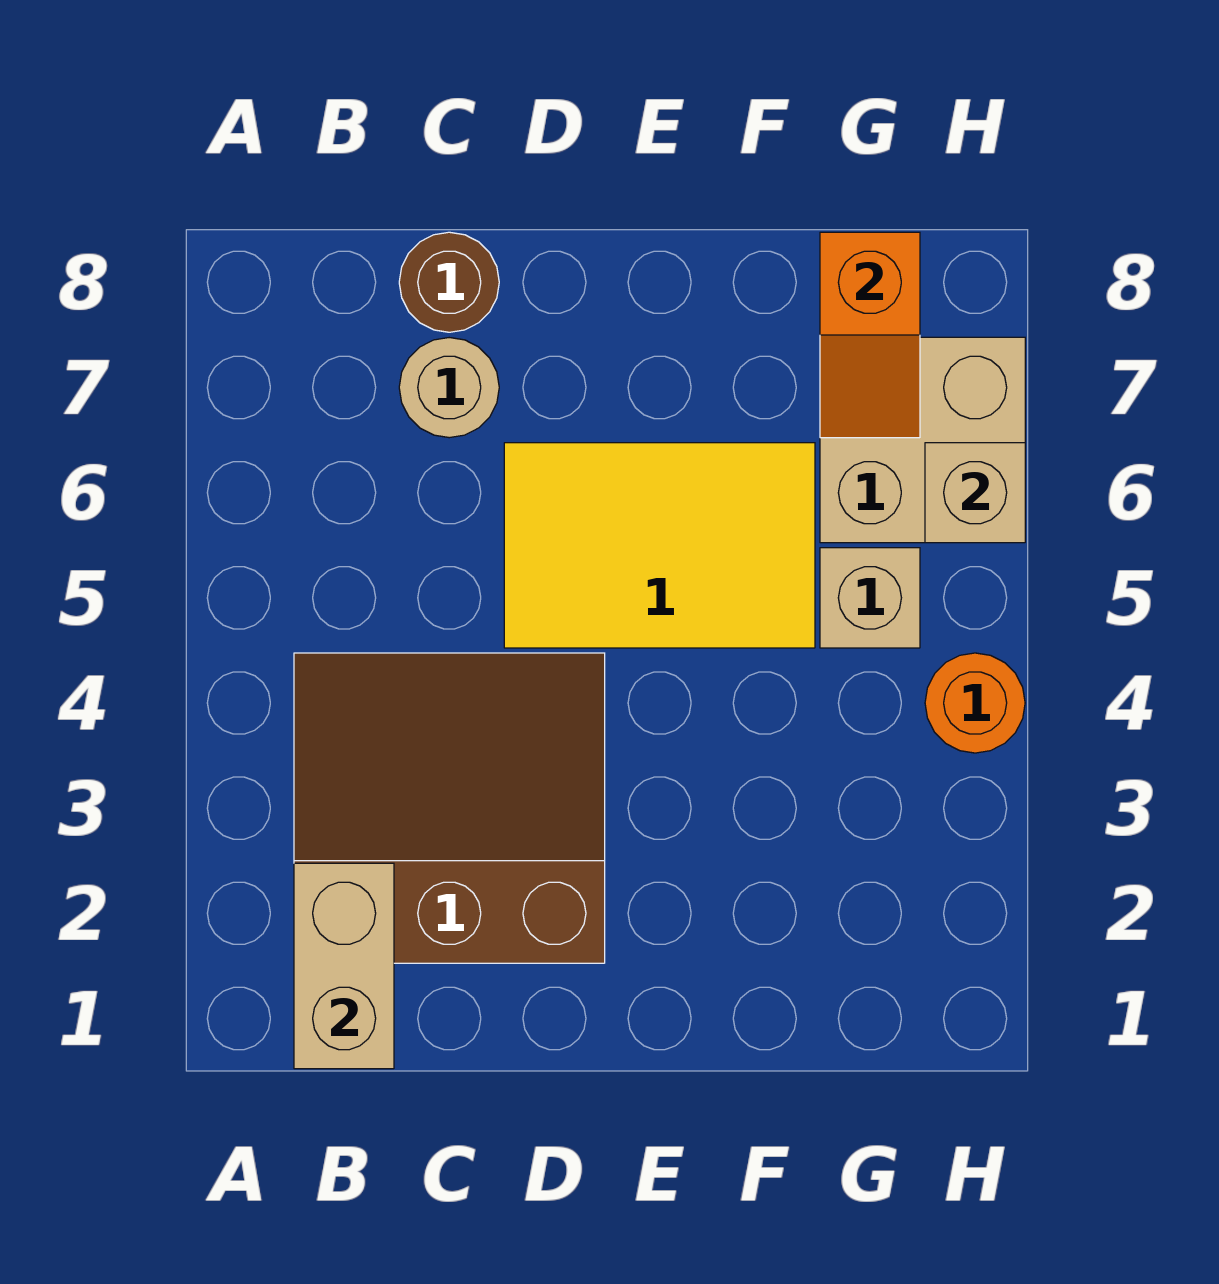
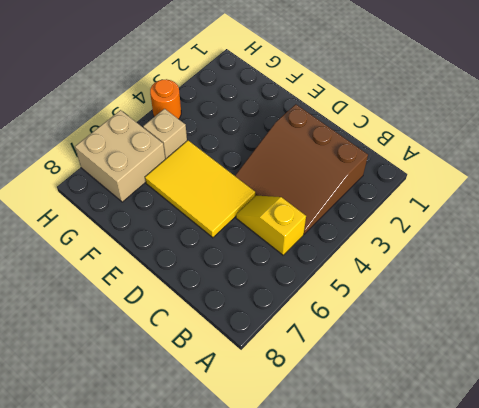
yellow 1x2 slope [236,196,306,255] -> none
none -> tan 1x1 round brick [399,338,499,438]
none -> brown 1x1 round brick [399,232,499,332]

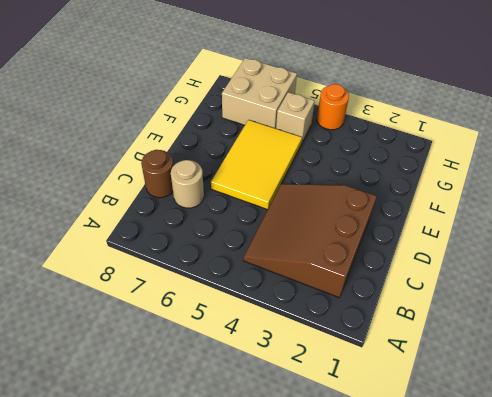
none -> tan 1x2 brick [294,863,394,1069]
none -> orange 1x2 slope [820,232,920,438]

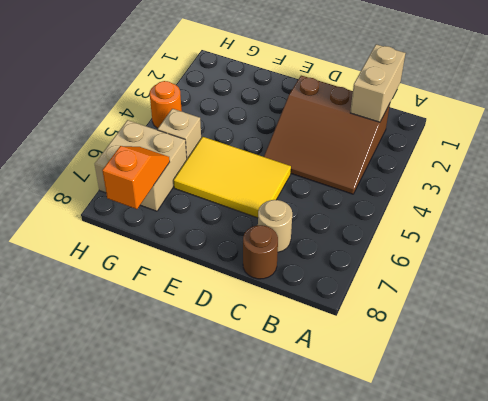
none -> tan 1x1 brick [925,443,1025,543]

